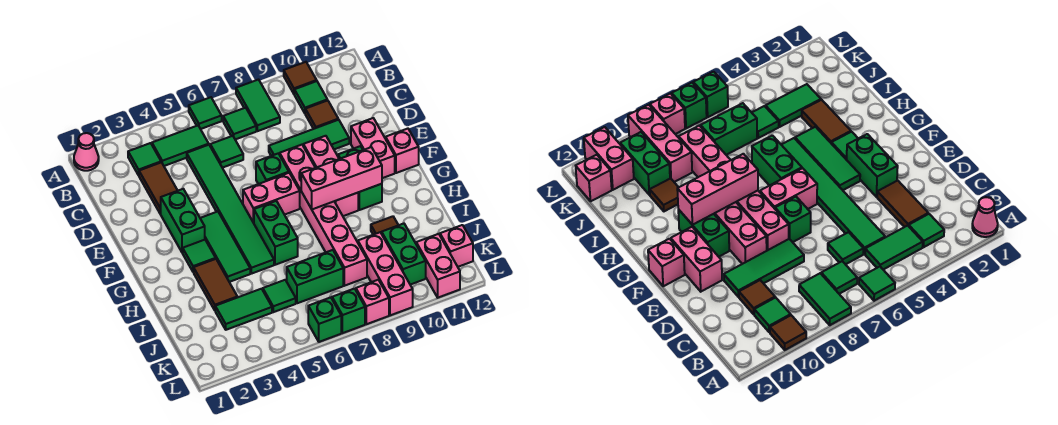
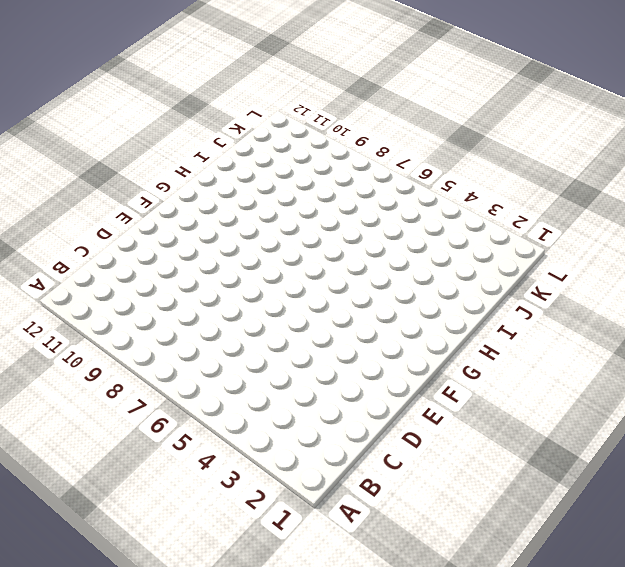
none -> pink 1x1 cone [74,133,99,171]
none -> green 1x1 tile [189,97,222,129]
none -> green 1x2 tile [236,80,280,131]
none -> brown 1x1 tile [284,62,317,94]

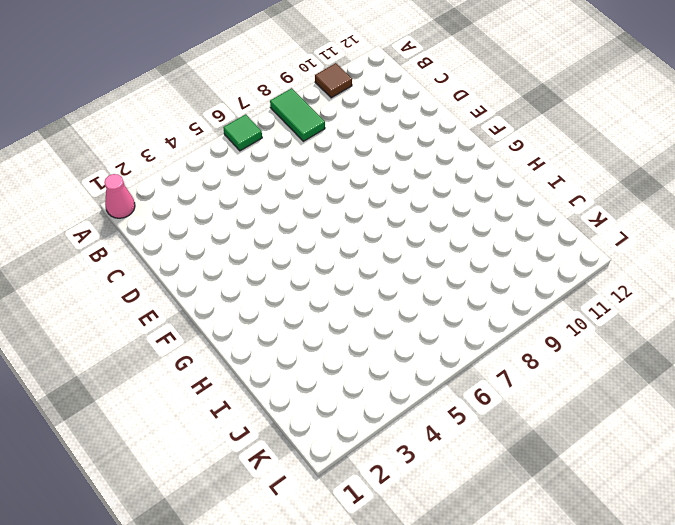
none -> green 1x1 tile [128,143,161,175]
none -> green 1x2 tile [152,126,209,166]
none -> green 1x1 tile [223,108,256,140]
none -> green 1x1 tile [294,81,327,113]

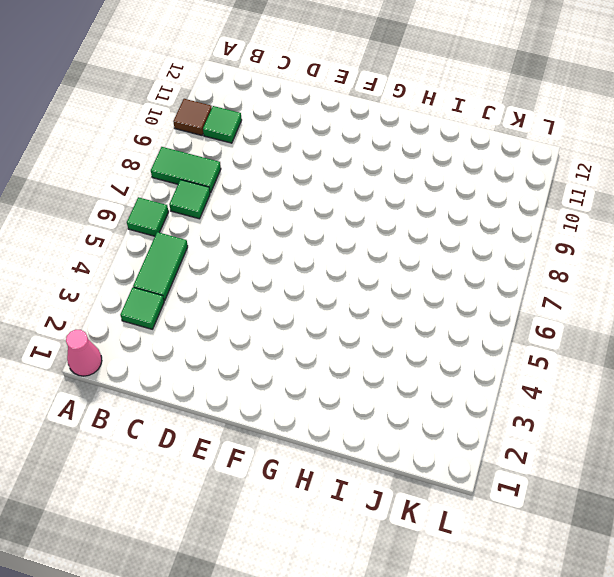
none -> brown 1x2 tile [139,162,178,214]
none -> green 1x6 tile [187,145,274,274]
none -> green 1x1 tile [210,136,243,168]
none -> brown 1x1 tile [305,100,338,129]

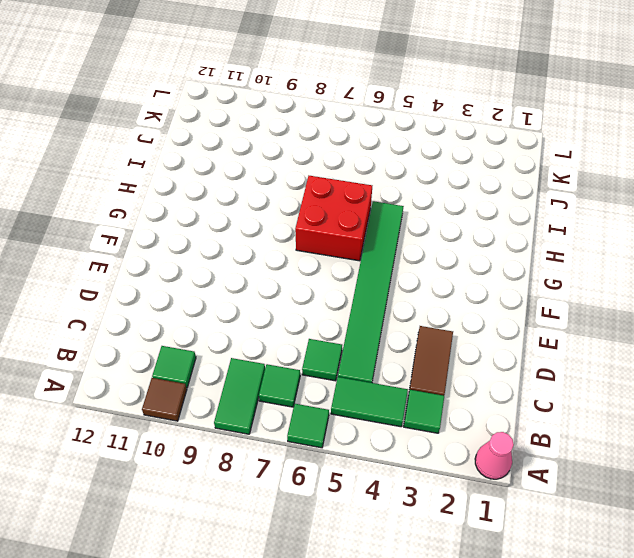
red 2x2 brick [295,176,372,261] -> green 1x2 brick [254,201,298,265]
none -> brown 1x1 tile [305,100,338,129]
none -> green 1x3 tile [269,120,349,156]
none -> green 1x2 brick [160,189,205,253]
none -> green 1x1 brick [256,154,289,184]

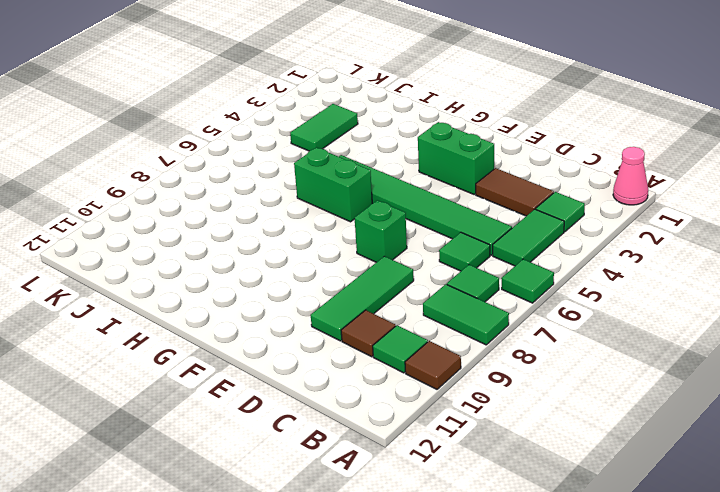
none -> pink 1x6 brick [280,145,367,286]
none -> pink 1x3 brick [303,136,358,216]
none -> pink 1x2 brick [351,118,395,178]
none -> green 1x3 tile [200,212,250,282]

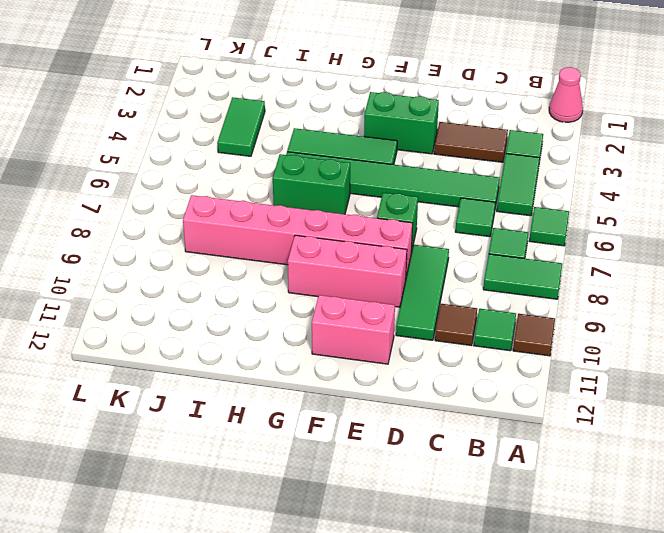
none -> pink 1x2 brick [243,173,300,223]
none -> green 1x2 brick [338,146,382,210]
none -> pink 1x1 brick [386,129,419,173]
none -> green 1x1 tile [183,240,216,272]

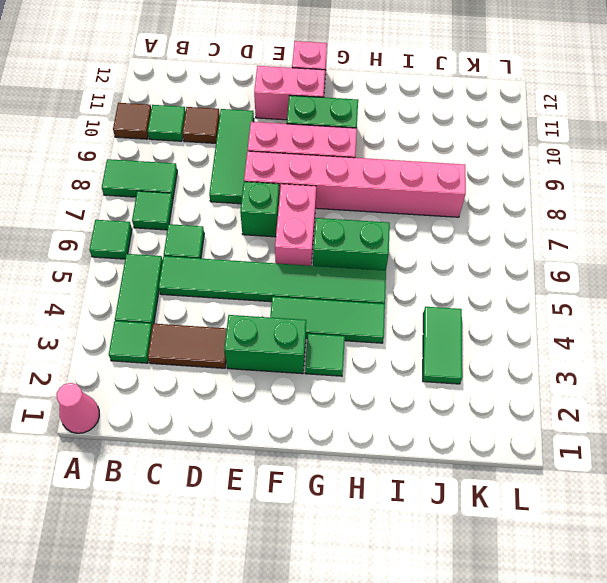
none -> brown 1x2 tile [194,259,237,310]
none -> brown 1x1 tile [371,216,398,235]
none -> green 1x1 tile [263,280,296,312]
none -> green 1x2 brick [287,250,343,303]

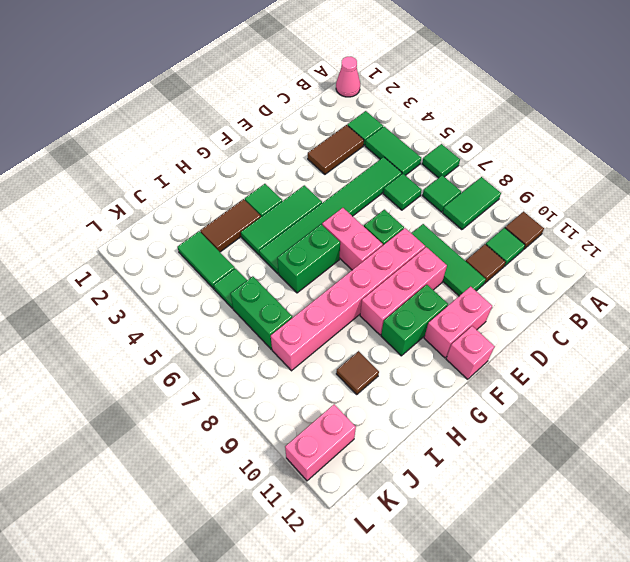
none -> green 1x2 brick [160,189,205,253]
none -> pink 1x3 brick [358,232,413,315]
none -> green 1x2 brick [382,223,426,285]
none -> pink 1x1 brick [440,225,473,267]

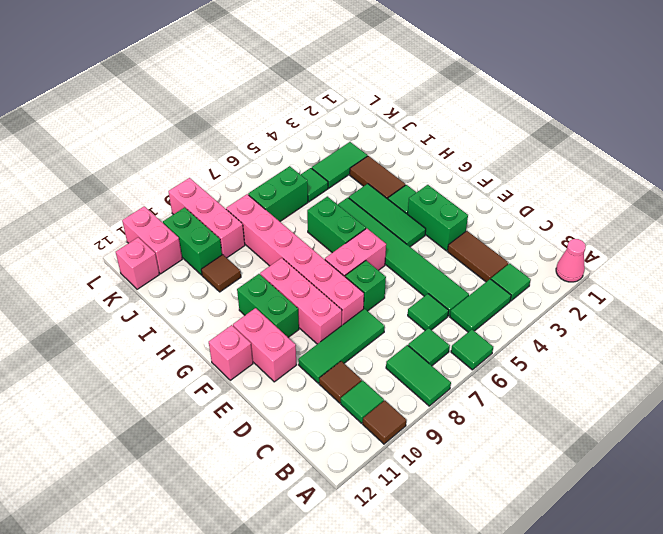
none -> green 1x1 brick [308,297,341,342]
none -> green 1x1 brick [332,289,365,333]
none -> pink 1x1 brick [356,280,389,324]
none -> pink 1x3 brick [301,147,382,209]

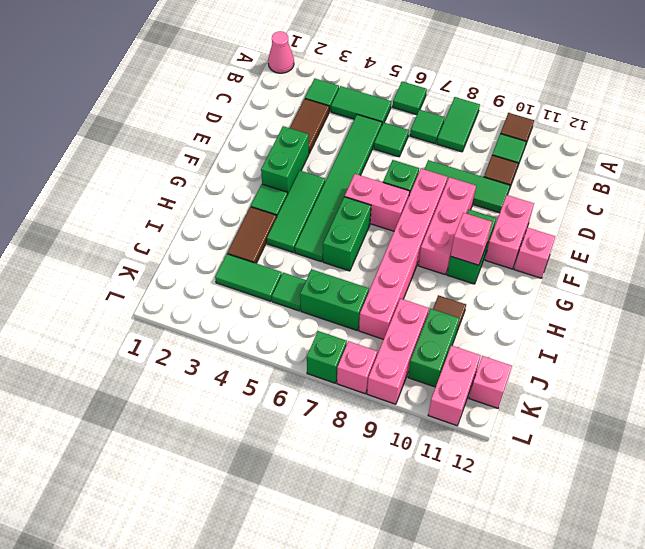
pink 1x1 brick [451,213,492,265] -> pink 1x3 brick [301,147,382,209]
none -> green 1x1 brick [308,297,341,342]

